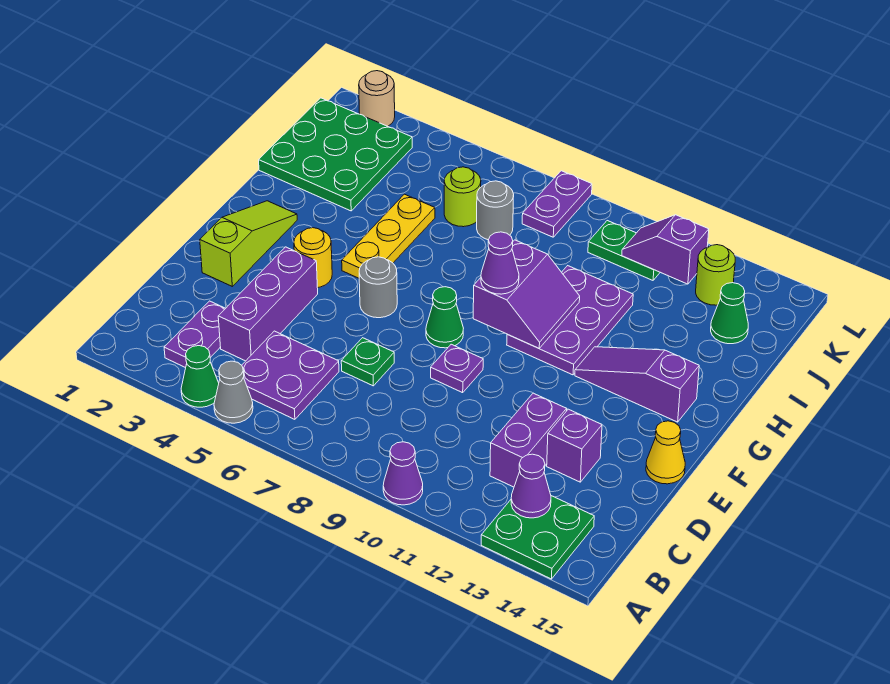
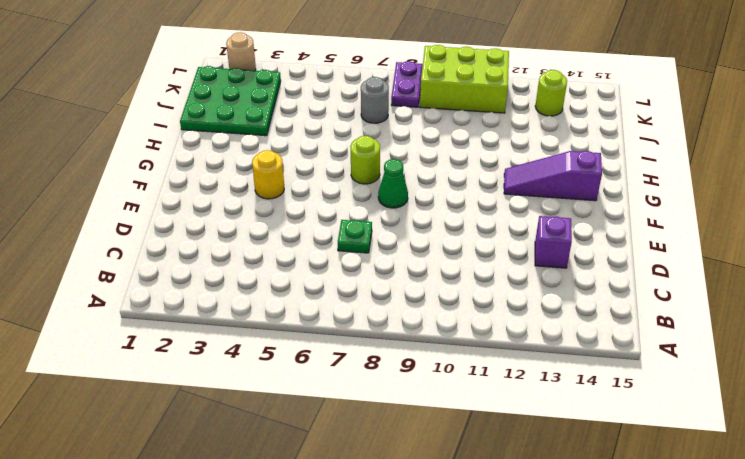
lime 1x1 round brick [350,136,380,184] -> lime 1x1 round brick moved to [444,167,481,227]
lime 2x3 brick [420,45,509,113] -> green 1x2 plate [588,221,660,280]
none -> green 1x1 cone [181,346,219,407]
none -> grey 1x1 cone [214,361,253,423]
none -> purple 1x1 cone [383,442,423,505]
none -> green 2x2 plate [481,496,594,579]

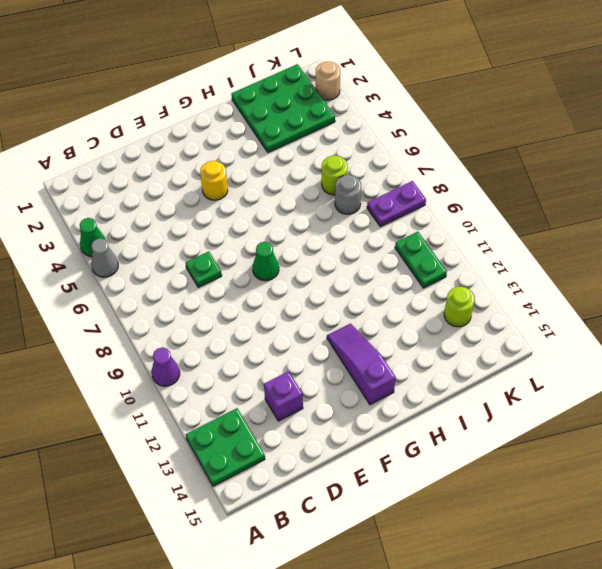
none -> purple 1x2 plate [164,301,226,368]
none -> purple 2x2 plate [242,331,339,419]
none -> purple 1x3 brick [218,247,318,361]
none -> purple 1x2 brick [490,393,567,487]

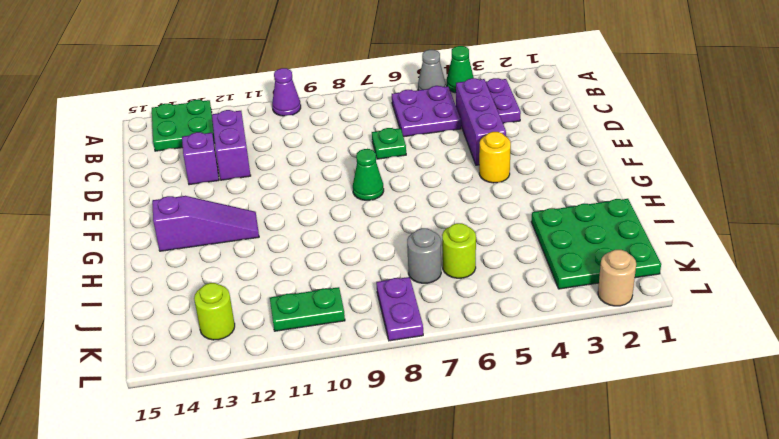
none -> lime 1x3 slope [200,201,297,286]
none -> purple 1x1 plate [431,344,483,393]
none -> yellow 1x1 cone [646,421,685,484]
none -> grey 1x1 round brick [359,257,397,318]

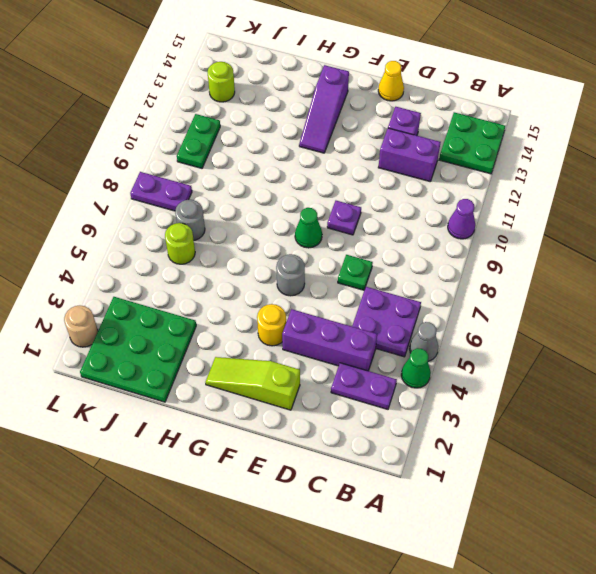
none -> yellow 1x3 plate [342,194,435,278]
none -> purple 2x3 plate [507,266,633,375]
none -> green 1x1 cone [711,283,748,344]
none -> purple 1x1 cone [511,454,551,518]

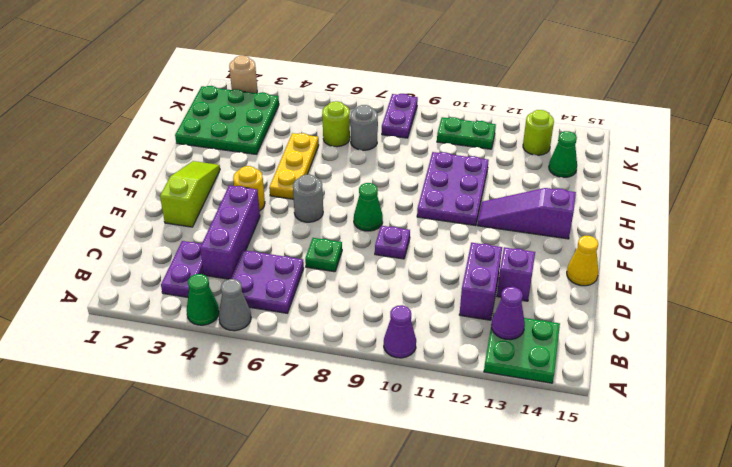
none -> purple 2x2 slope [473,240,580,348]
none -> purple 1x2 slope [622,215,709,284]
none -> purple 1x1 cone [481,232,519,294]

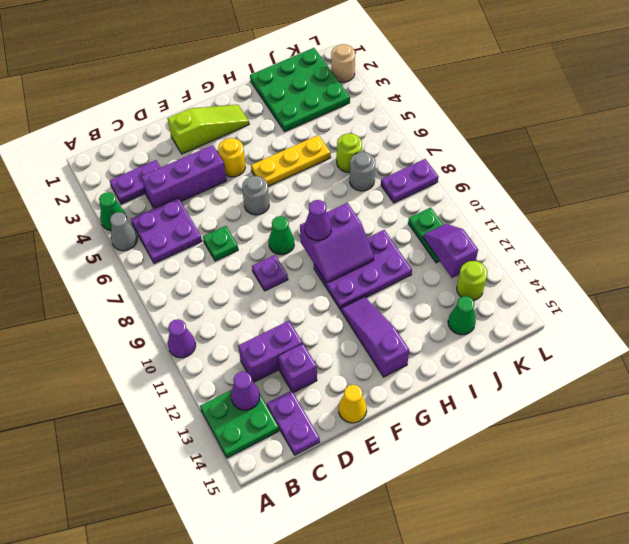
purple 1x2 plate [267,390,320,455] -> none

